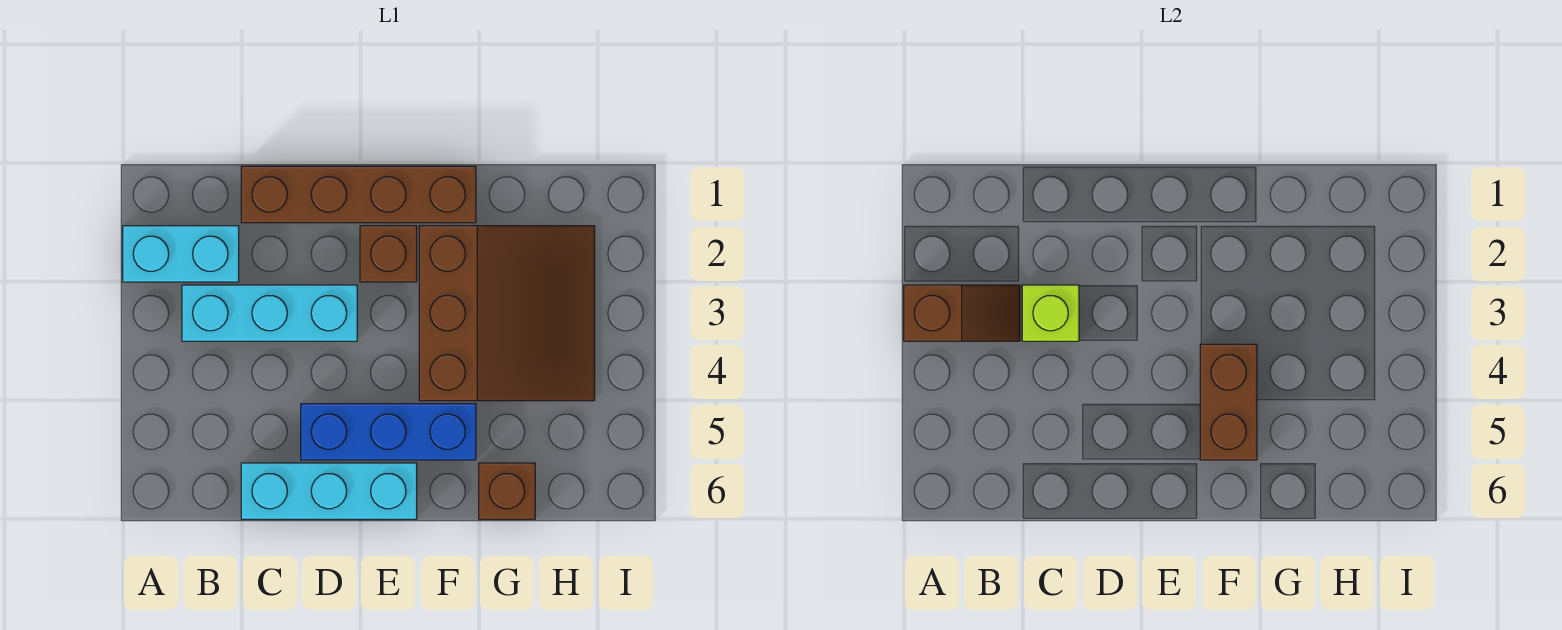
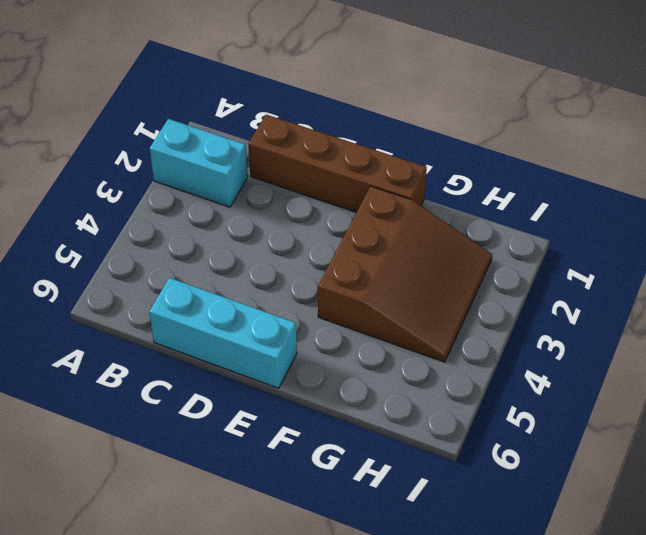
none -> cyan 1x3 brick [182,285,357,341]
none -> blue 1x3 brick [301,404,476,460]

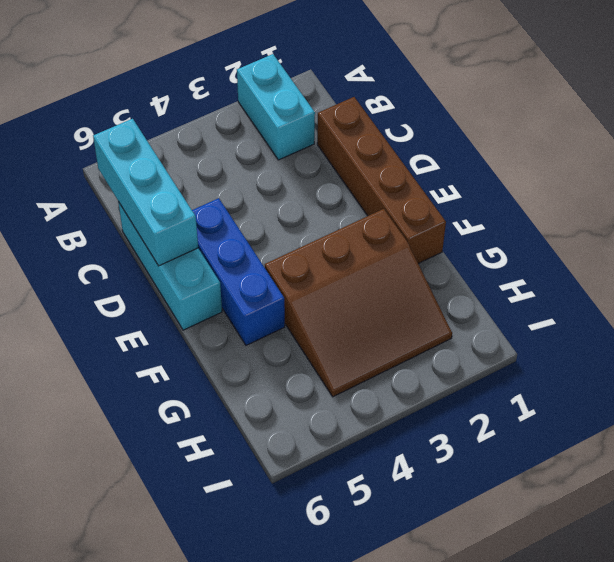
cyan 1x3 brick [93,119,198,266] -> cyan 1x3 brick moved to [182,285,357,341]
none -> brown 1x1 brick [360,226,417,282]
none -> brown 1x1 brick [479,463,535,519]

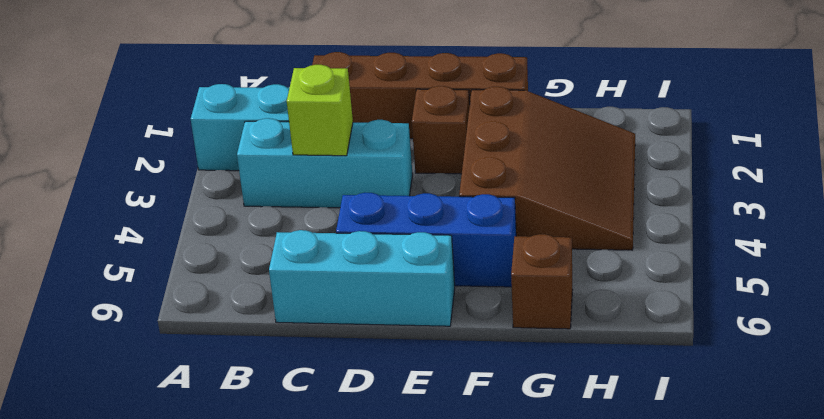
none -> brown 1x2 slope [904,285,1020,341]
none -> brown 1x2 brick [1200,344,1257,460]

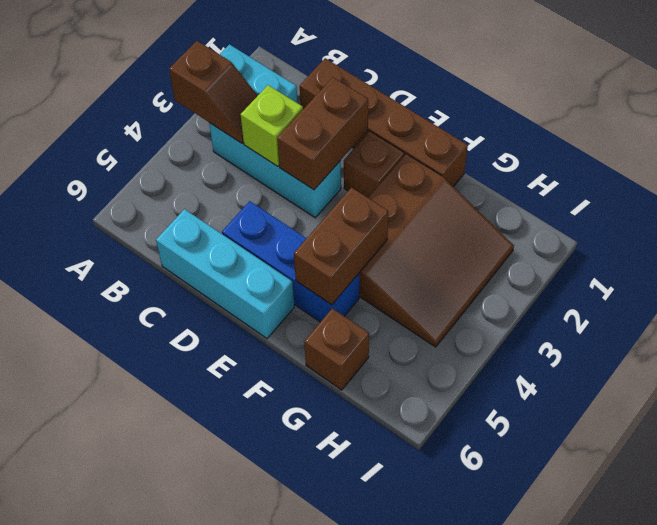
brown 1x2 brick [277,77,368,190] -> none

